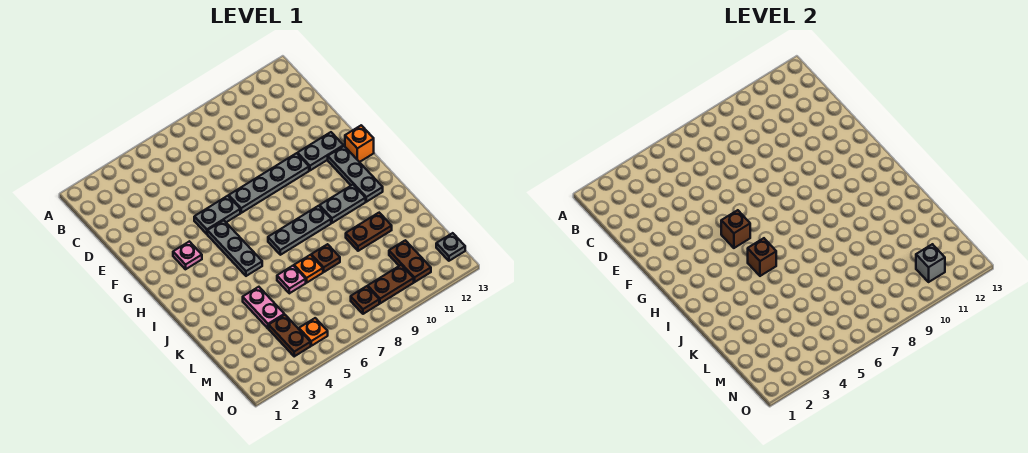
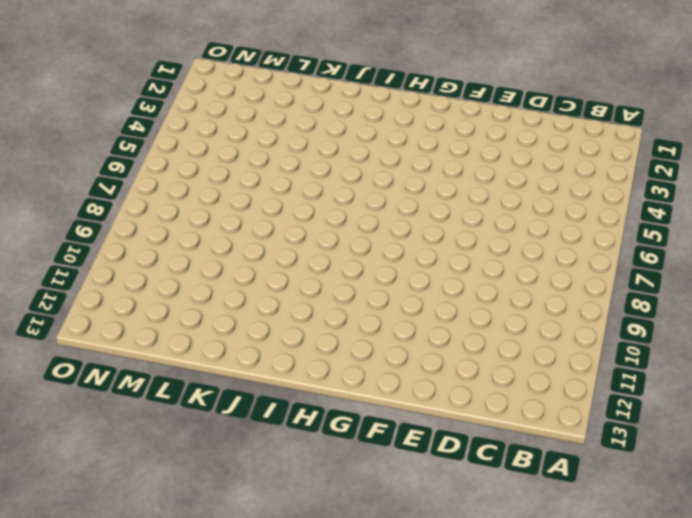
none -> grey 1x2 plate [194,196,240,234]
none -> grey 1x4 plate [229,153,309,213]
none -> grey 1x2 plate [298,132,344,170]

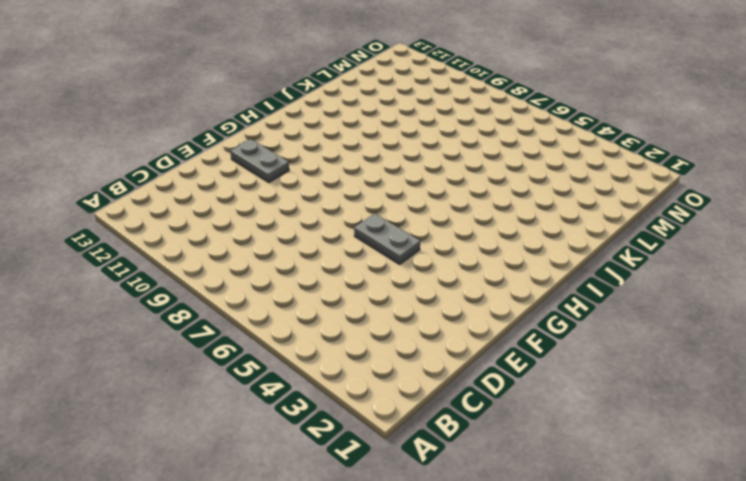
none -> grey 1x4 plate [229,153,309,213]
none -> pink 1x1 plate [173,241,202,269]
none -> grey 1x3 plate [207,220,262,276]

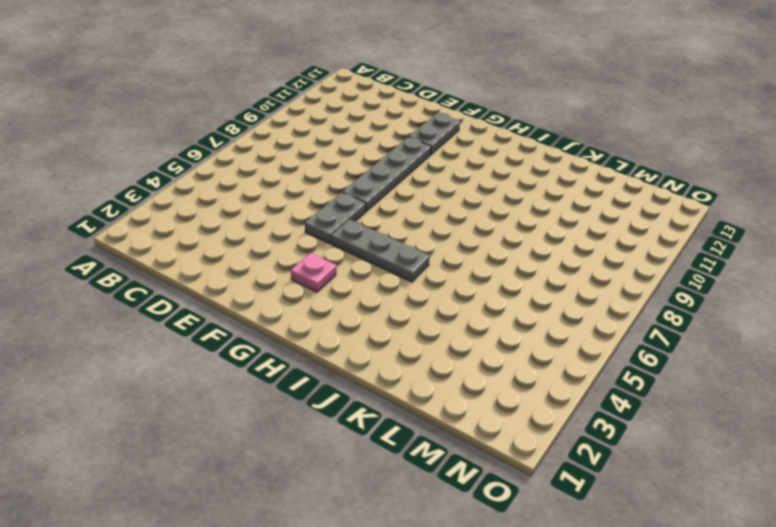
none -> grey 1x3 plate [328,146,383,202]
none -> orange 1x1 brick [345,125,374,162]
none -> grey 1x3 plate [268,206,331,255]

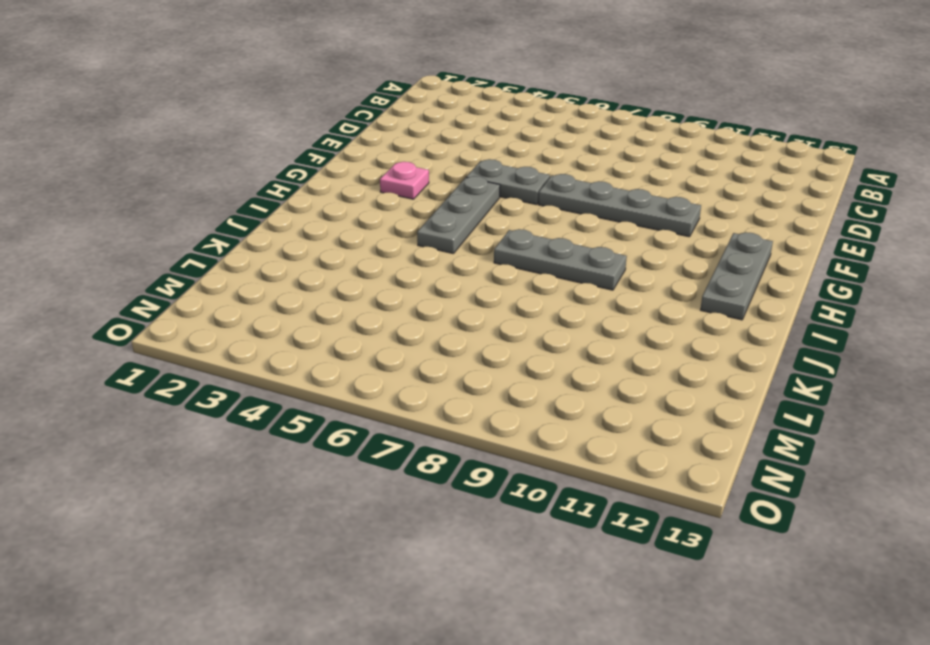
none -> grey 1x2 plate [298,132,344,170]
none -> orange 1x1 brick [345,125,374,162]
none -> grey 1x2 plate [320,185,366,223]

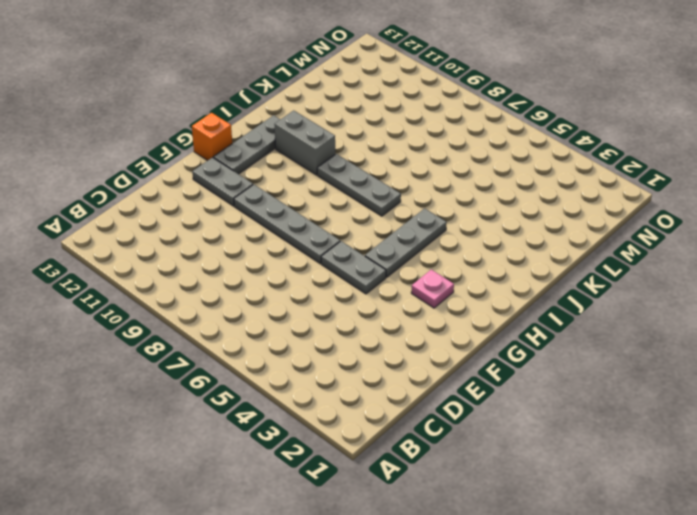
grey 1x2 brick [274,110,335,175] -> grey 1x2 plate [320,185,366,223]
none -> pink 1x2 plate [243,287,284,329]
none -> pink 1x1 plate [277,266,306,293]
none -> orange 1x1 plate [294,255,323,283]

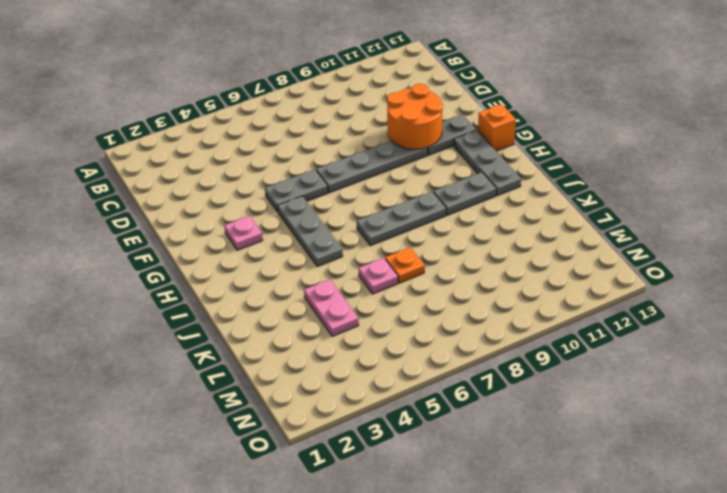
orange 2x2 round brick [387,84,443,149] -> none
none -> brown 1x1 plate [311,244,340,272]
none -> brown 1x2 plate [346,213,392,251]
none -> brown 1x2 plate [269,315,311,356]

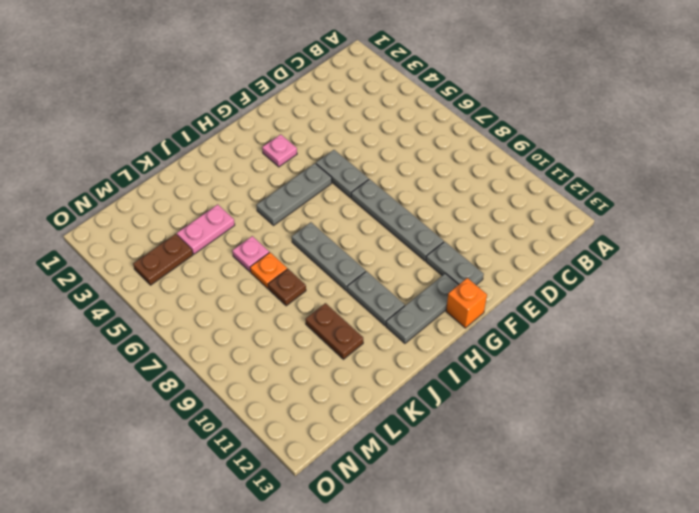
none -> brown 1x2 plate [389,240,431,282]
none -> orange 1x1 plate [299,318,328,346]
none -> brown 1x1 plate [351,286,379,314]

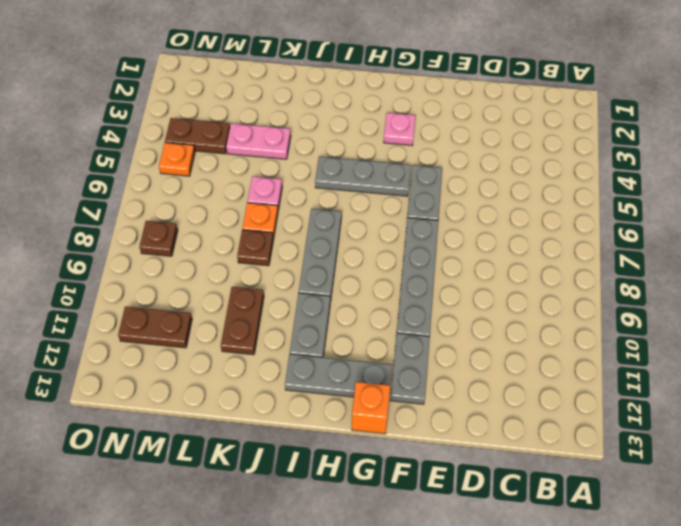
none -> brown 1x2 plate [368,265,414,303]
none -> grey 1x1 plate [436,233,465,261]
none -> brown 1x1 brick [721,210,750,248]

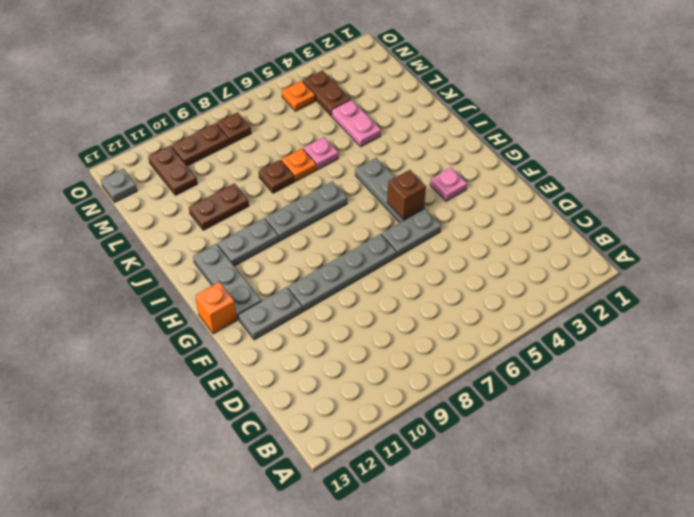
none -> brown 1x1 brick [748,238,776,276]
none -> grey 1x1 brick [916,244,945,282]

